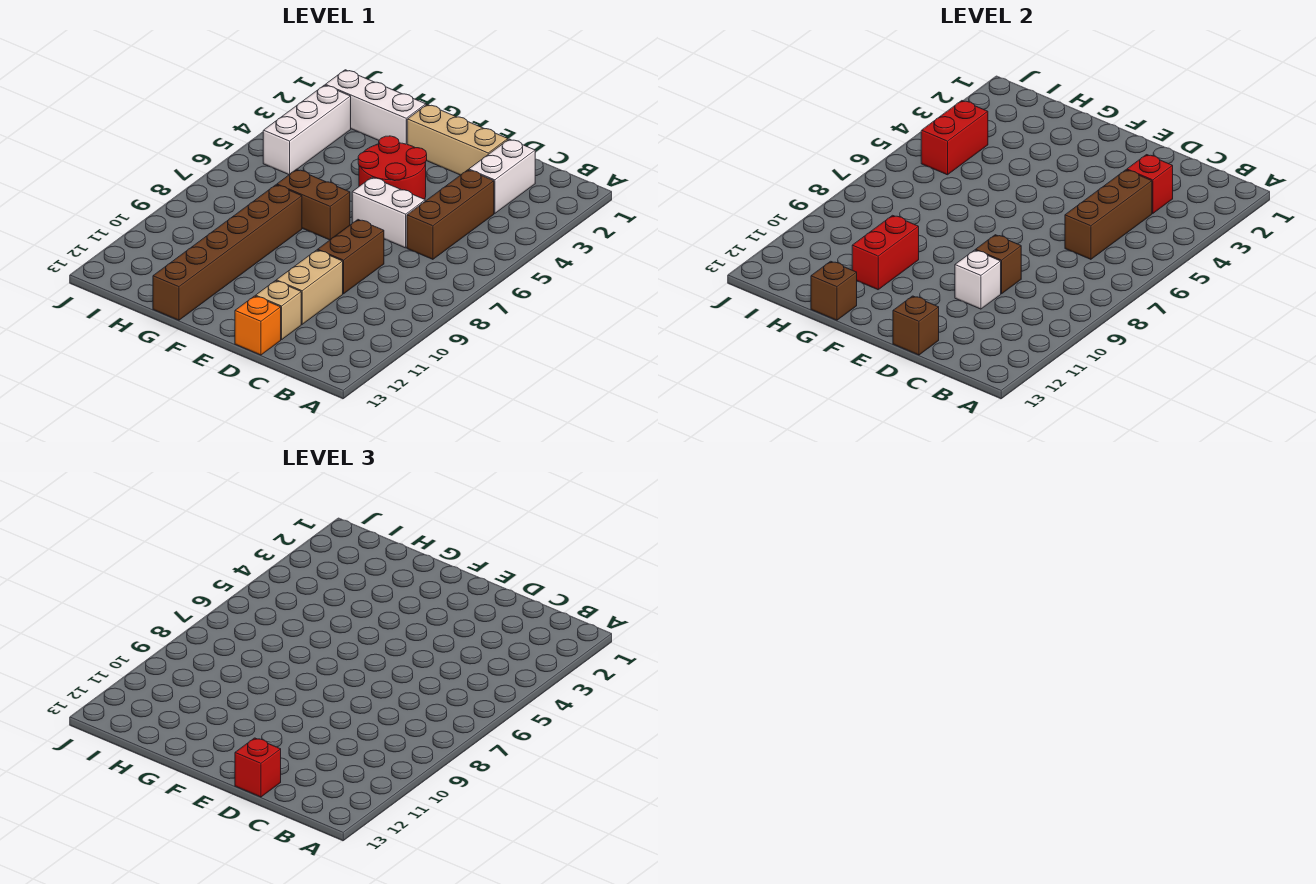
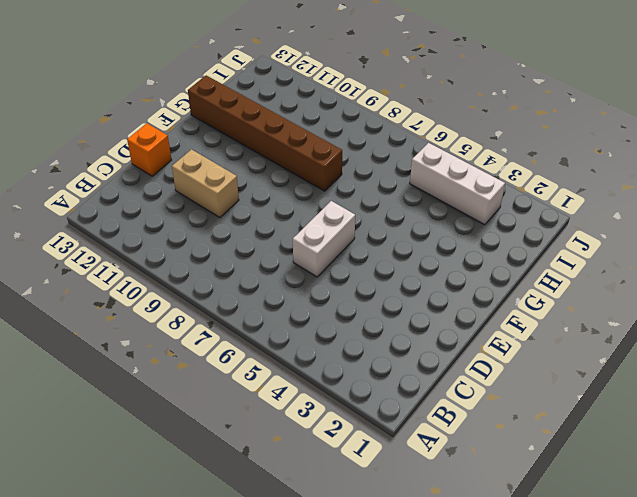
none -> white 1x2 brick [469,139,535,214]
none -> brown 1x3 brick [407,170,494,259]
none -> tan 1x3 brick [407,105,508,175]

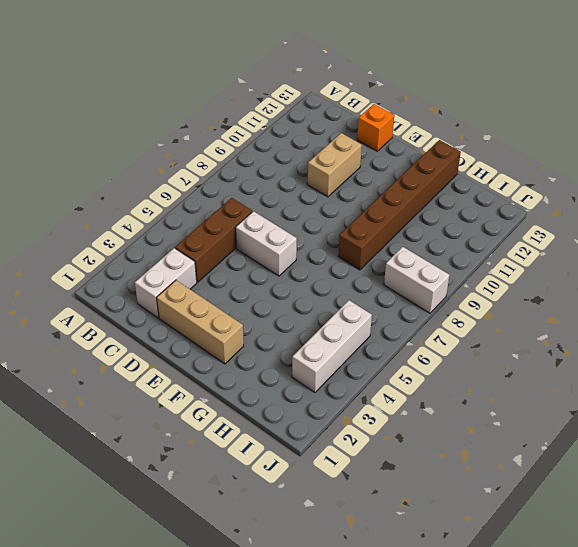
white 1x2 brick [384,247,449,313] -> none
none -> brown 1x2 brick [318,220,384,294]
none -> tan 1x1 brick [256,281,301,340]
none -> red 2x2 round brick [358,136,427,199]

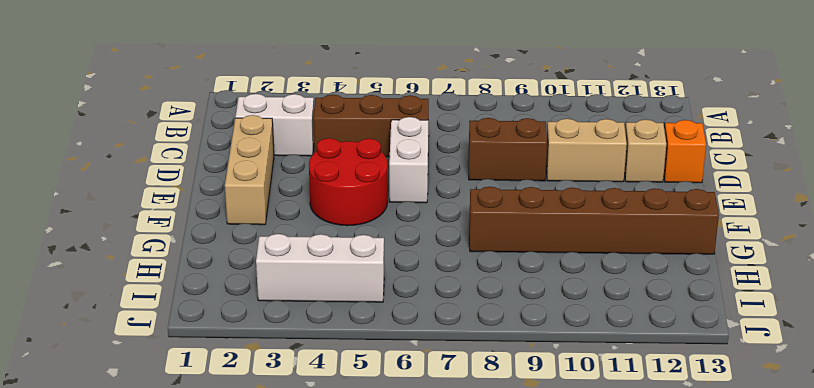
none -> brown 1x2 brick [277,169,350,240]
none -> white 1x3 brick [325,70,426,144]
none -> red 1x1 brick [1127,155,1173,214]

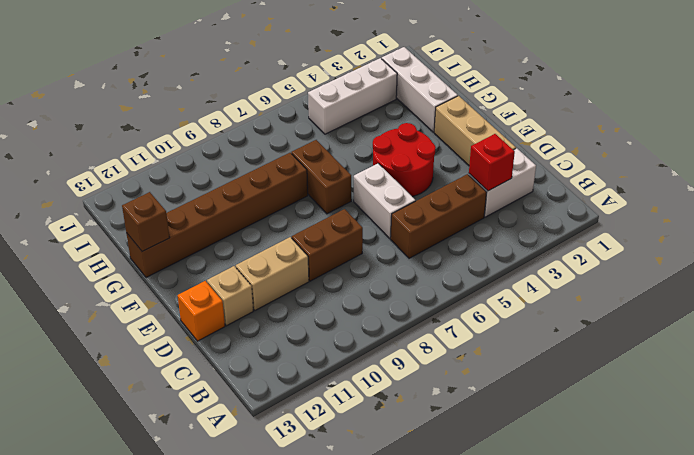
none -> brown 1x3 brick [1065,170,1152,259]
none -> brown 1x1 brick [976,235,1021,294]
none -> white 1x1 brick [955,250,1001,309]

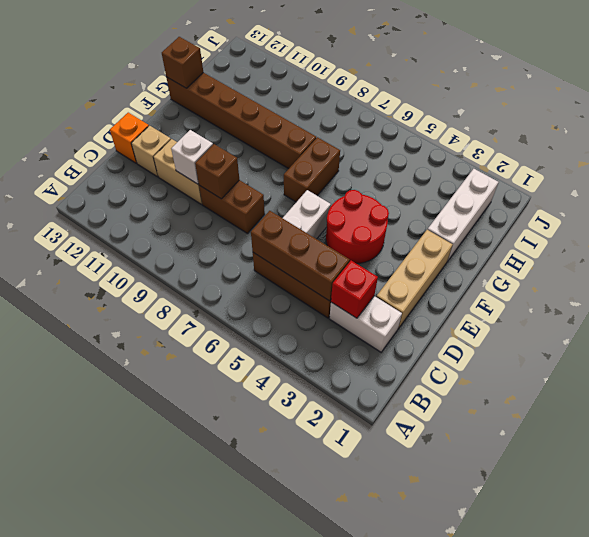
none -> white 1x3 brick [263,85,351,175]
none -> brown 1x1 brick [893,296,939,355]
none -> red 1x2 brick [852,215,919,290]

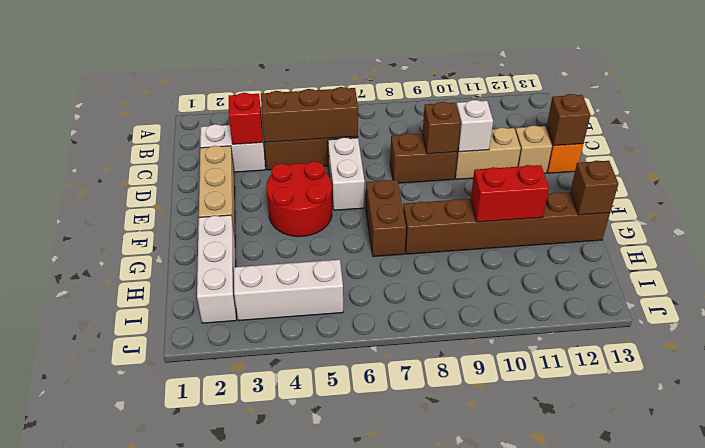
none -> red 1x2 brick [921,101,988,175]
none -> red 1x1 brick [235,738,281,797]

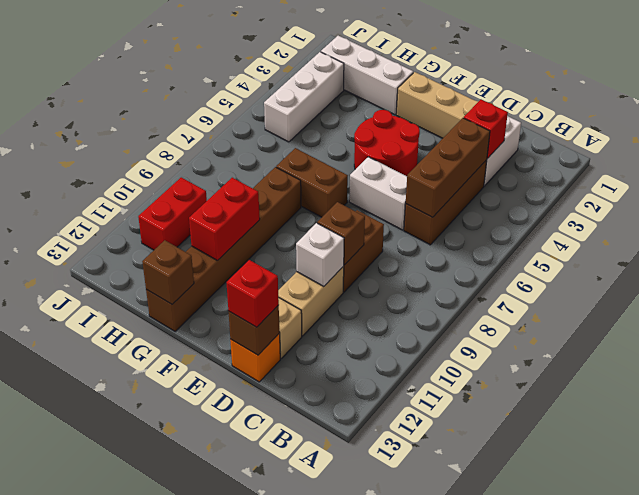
red 1x2 brick [138,177,207,250] -> red 1x2 brick moved to [921,101,988,175]

